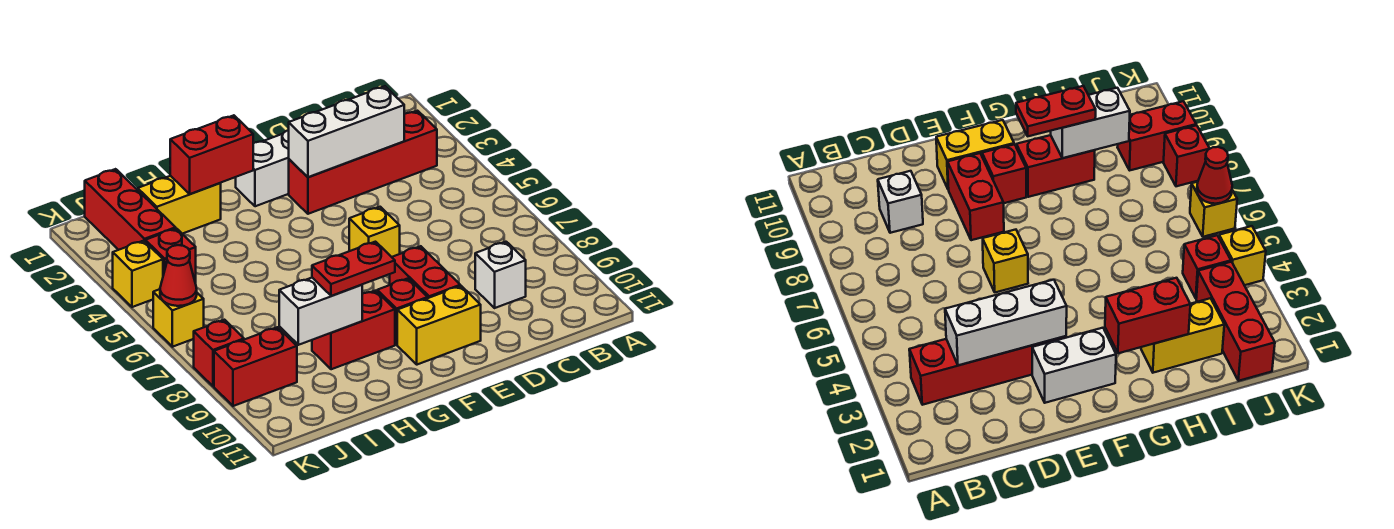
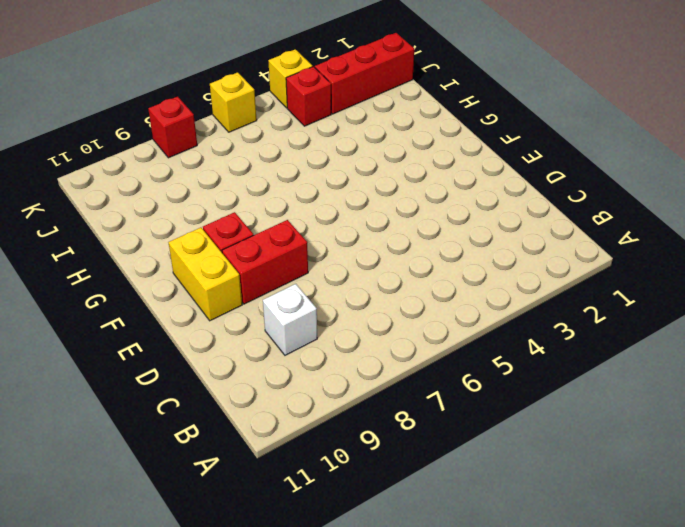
none -> red 1x4 brick [289,111,437,214]
none -> white 1x2 brick [236,130,289,206]
none -> yellow 1x1 brick [349,207,400,257]

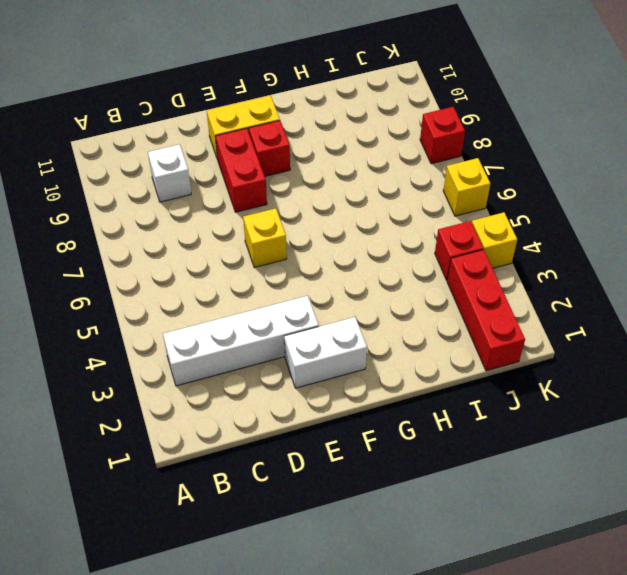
white 1x4 brick [163,296,319,386] -> red 1x4 brick [289,111,437,214]
none -> red 1x2 brick [312,291,395,369]
none -> yellow 1x2 brick [138,176,221,234]
none -> red 1x2 brick [214,327,297,406]

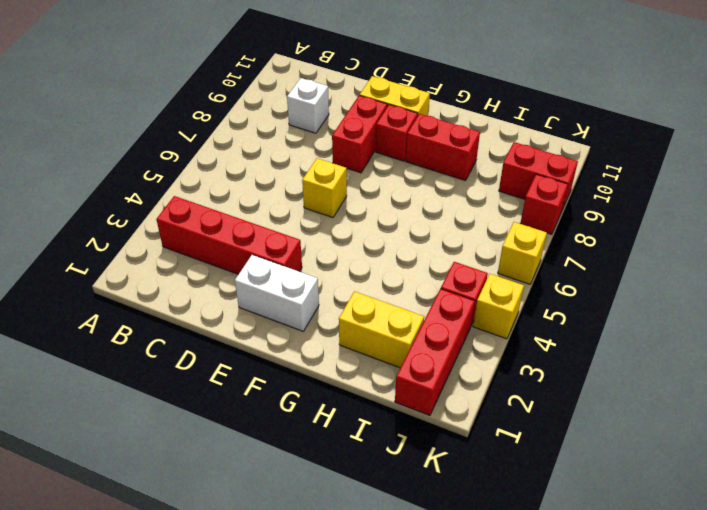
none -> white 1x3 brick [289,86,404,177]
none -> red 1x2 brick [170,115,253,194]
none -> white 1x2 brick [279,278,362,345]

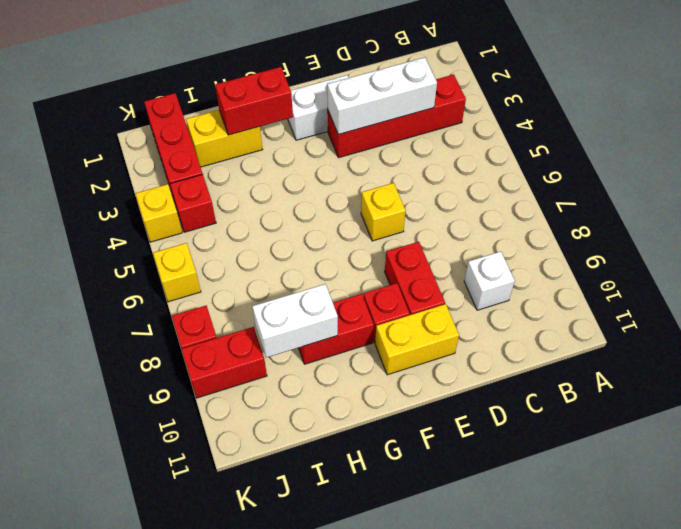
none -> red 1x1 cone [160,245,197,306]
none -> red 1x2 plate [312,242,395,296]

